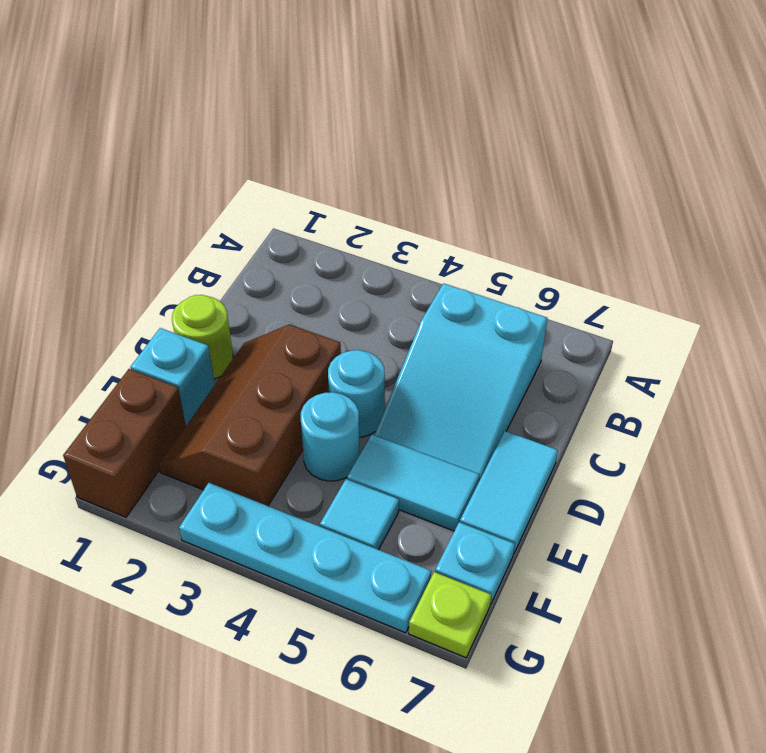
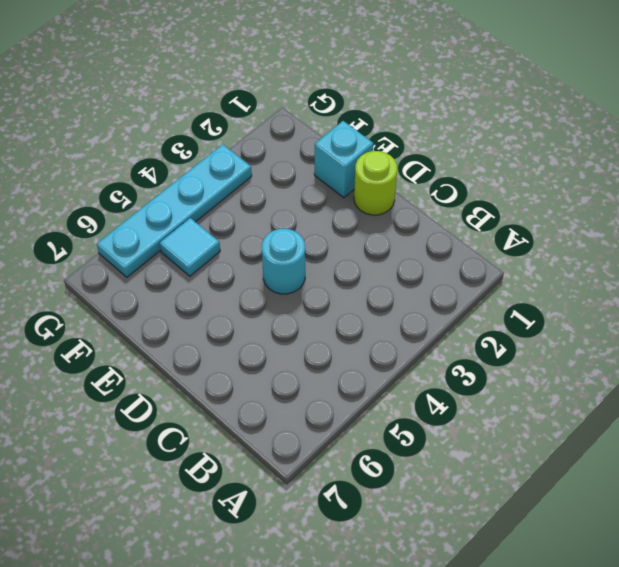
none -> cyan 2x3 slope [374,283,547,481]
none -> brown 2x3 slope [159,324,341,506]
none -> cyan 1x2 tile [460,431,558,554]

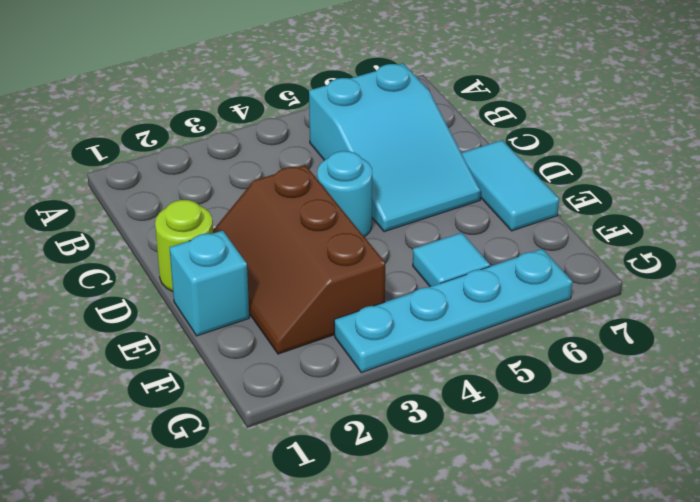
none -> cyan 1x1 round brick [301,392,360,481]
none -> cyan 1x2 tile [347,434,480,531]
none -> brown 1x2 brick [63,369,186,517]

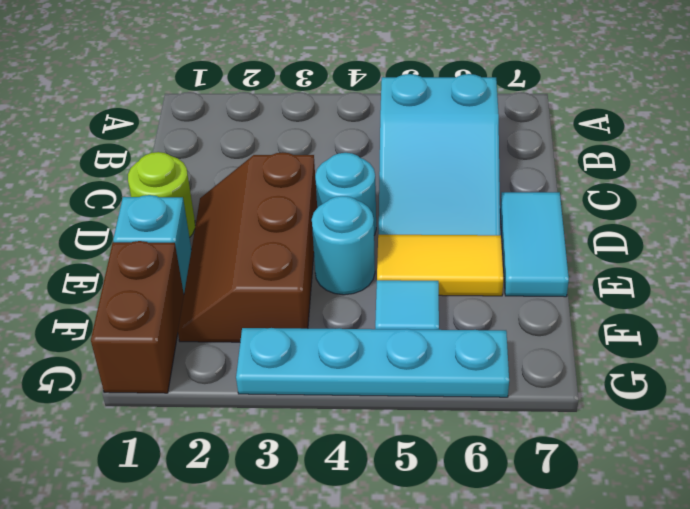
yellow 1x2 tile [377,235,503,296] -> cyan 1x2 tile [347,434,480,531]
none -> cyan 1x1 plate [435,522,515,604]
none -> lime 1x1 plate [409,572,491,658]

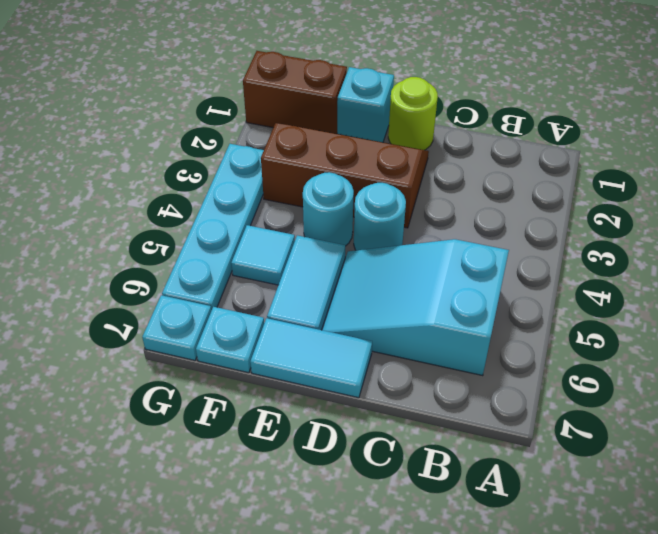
cyan 1x1 plate [142,295,211,360] -> lime 1x1 plate [409,572,491,658]

